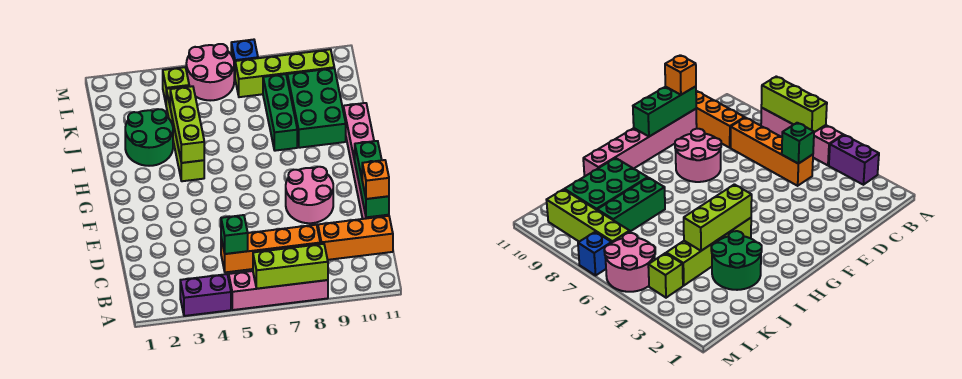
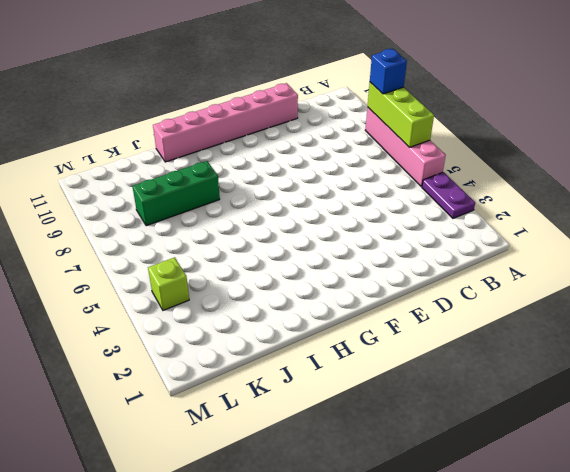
purple 1x2 plate [422,172,475,218] -> purple 1x2 brick [180,274,231,316]
blue 1x1 brick [370,49,407,94] -> blue 1x1 brick moved to [231,40,258,76]
none -> orange 1x4 brick [221,225,320,272]
none -> orange 1x3 brick [318,216,393,260]
none -> pink 2x2 round brick [286,167,333,223]

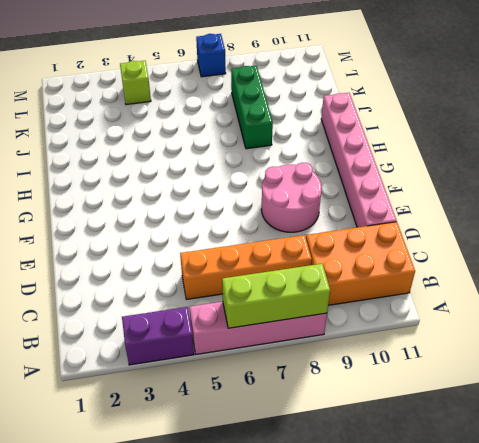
orange 2x3 brick [306,222,415,305] -> orange 1x3 brick [318,216,393,260]
none -> lime 1x4 brick [166,86,204,181]
none -> green 2x2 round brick [125,109,173,166]
none -> green 2x3 brick [287,68,346,148]

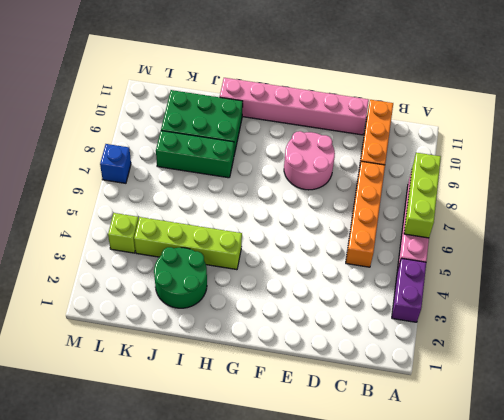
none -> pink 2x2 round brick [186,44,234,101]
none -> lime 1x4 brick [235,49,334,97]
none -> green 1x1 brick [221,215,248,254]

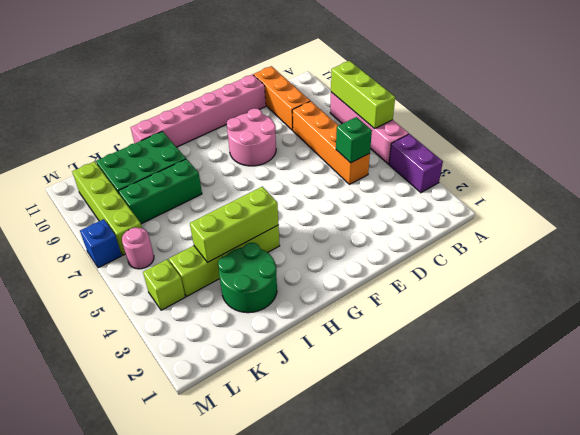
pink 1x1 round brick [122,228,154,269] -> pink 2x2 round brick [186,44,234,101]
none -> green 1x3 brick [355,141,389,217]
none -> orange 1x1 brick [362,160,389,199]

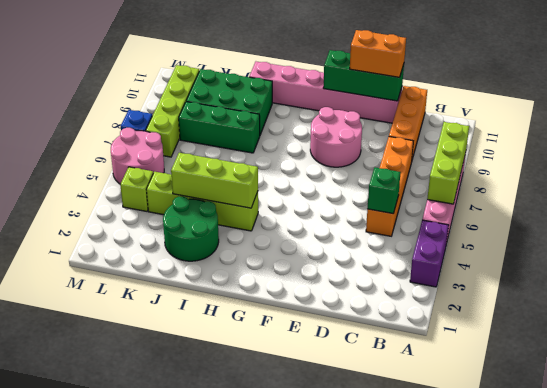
orange 1x2 brick [350,30,406,77] -> orange 1x1 brick [362,160,389,199]

